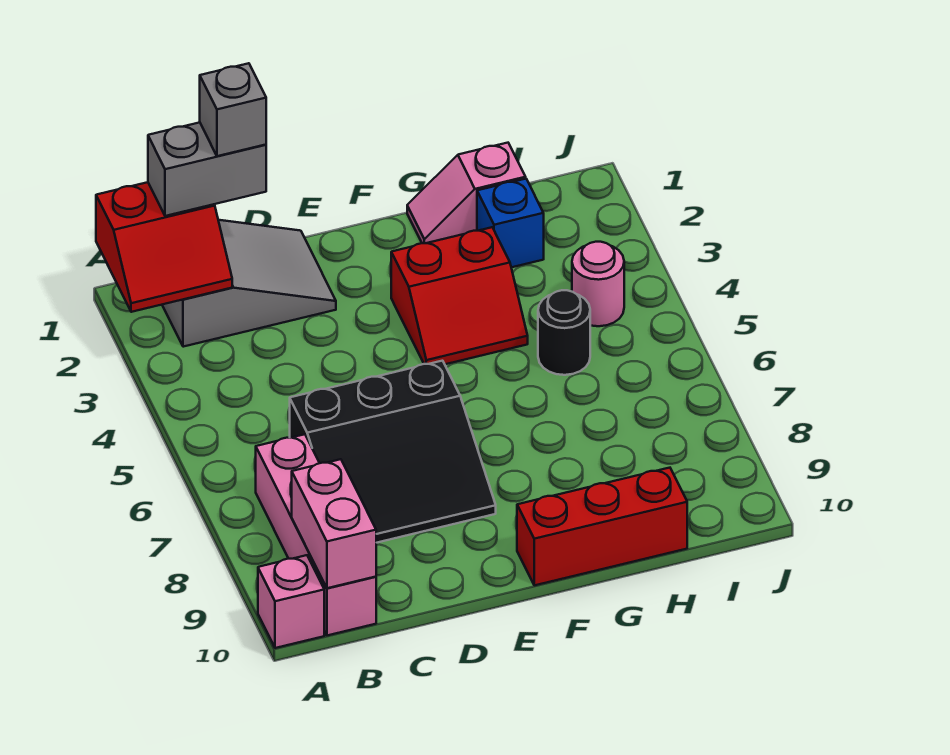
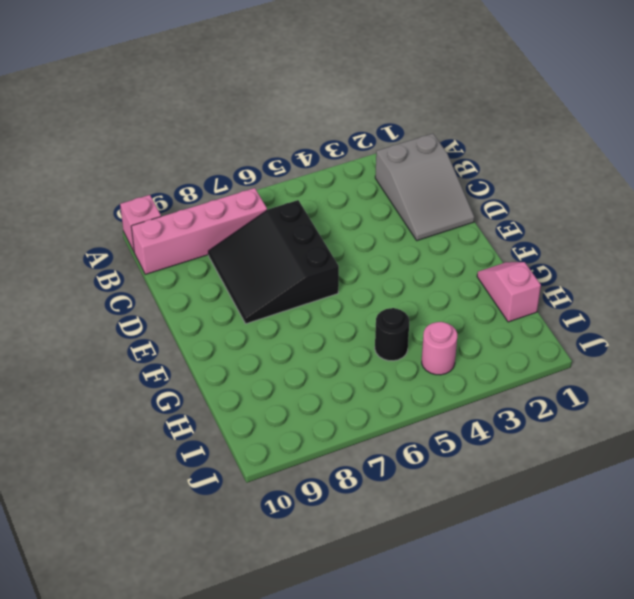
none -> red 2x2 slope [391,227,528,364]
none -> red 1x3 brick [517,468,687,585]
none -> blue 1x1 brick [477,179,544,267]

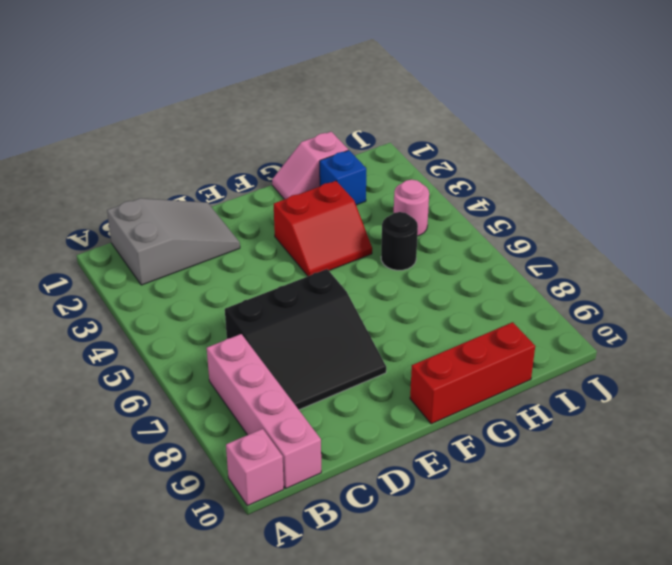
none -> red 2x2 slope [96,182,232,312]
none -> pink 1x2 brick [292,459,376,588]
none -> grey 1x2 brick [148,122,266,216]

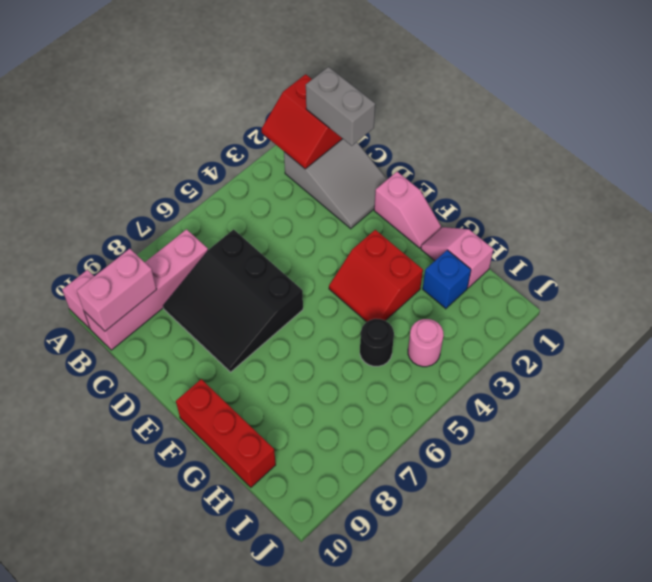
pink 1x2 slope [374,172,441,248] -> none
none -> grey 1x1 brick [200,63,266,156]

